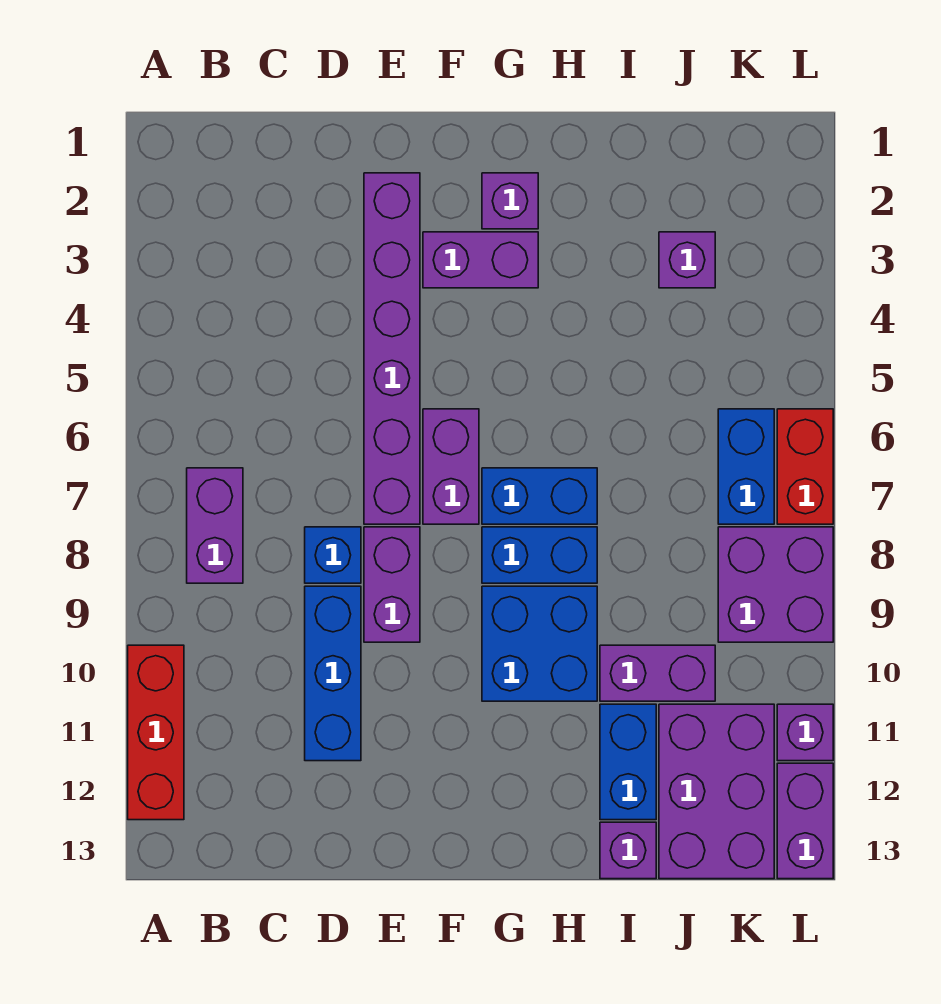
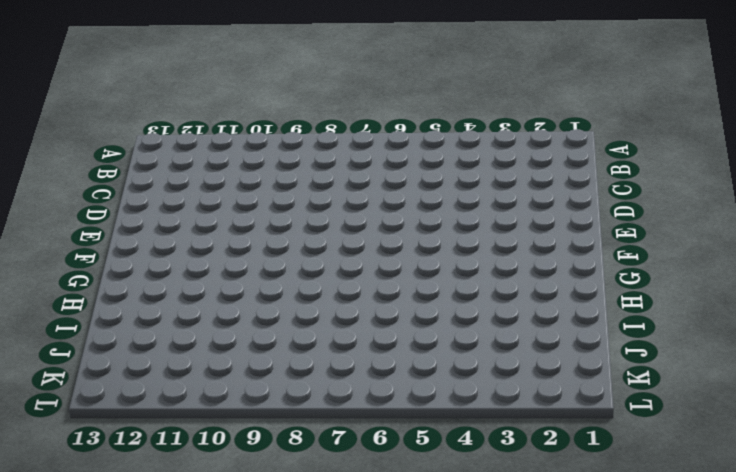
none -> red 1x3 brick [128,645,184,820]
none -> purple 1x2 brick [187,468,243,583]
none -> blue 1x1 brick [305,527,361,583]

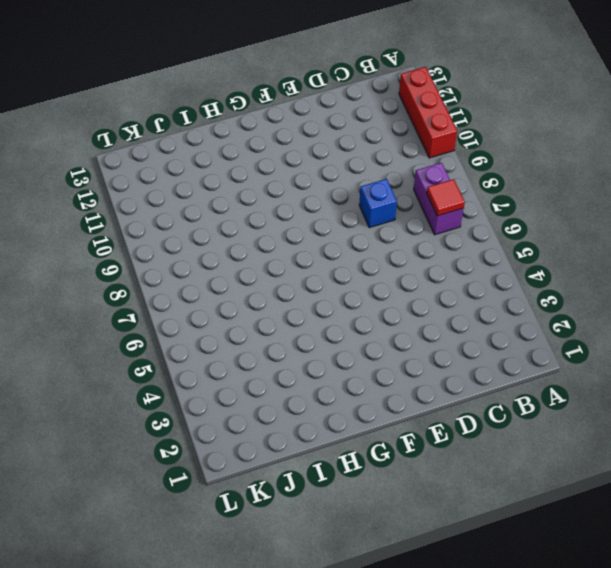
red 1x1 tile [427,179,465,216] -> none
none -> blue 1x3 brick [305,586,361,761]
none -> purple 1x6 brick [364,173,420,524]
none -> purple 1x2 brick [364,527,420,642]

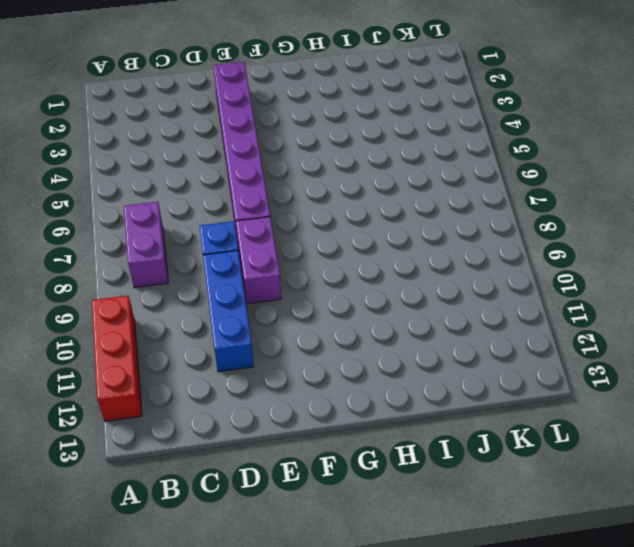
none -> purple 1x2 brick [423,232,538,288]
none -> purple 1x2 brick [423,409,479,524]
none -> purple 1x1 brick [482,173,538,229]

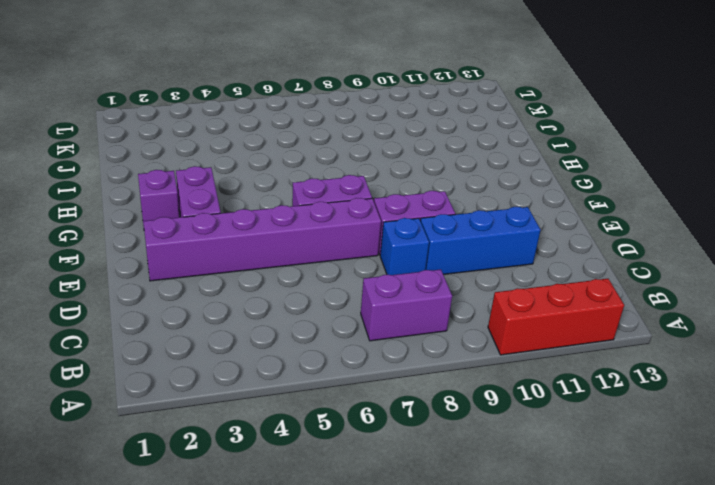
none -> blue 1x2 brick [482,468,597,524]
none -> blue 1x2 brick [482,527,597,583]
none -> blue 2x2 brick [482,586,597,701]

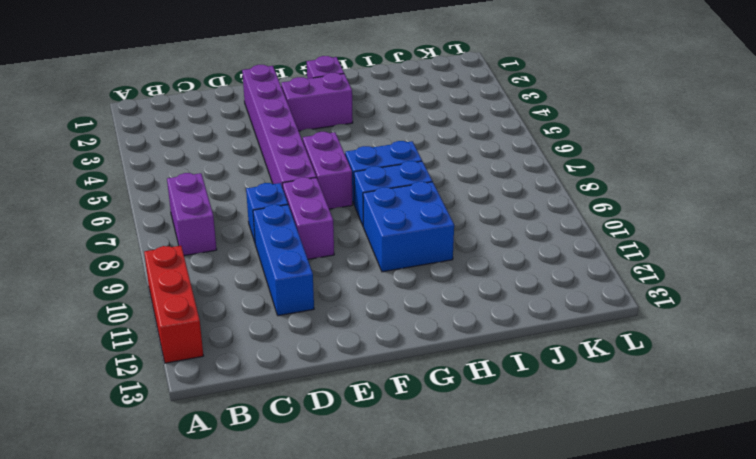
none -> purple 1x2 brick [600,645,715,701]
none -> blue 1x2 brick [600,704,656,820]
none -> purple 1x1 brick [600,822,656,879]

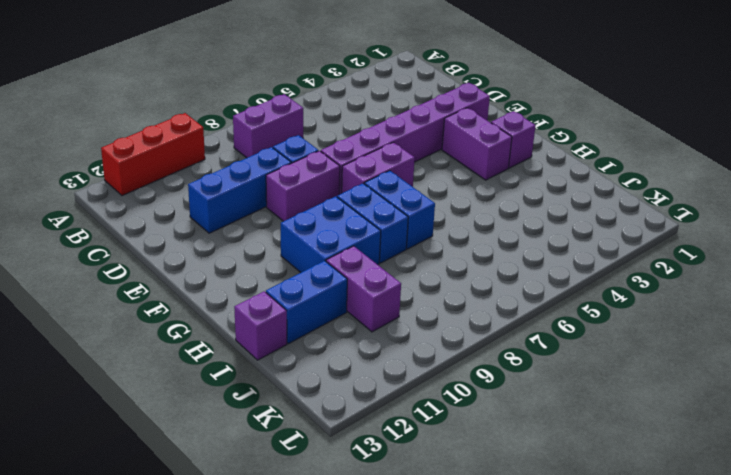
none -> purple 1x1 brick [659,232,715,288]
none -> purple 2x3 brick [659,704,774,879]
none -> blue 1x2 brick [718,409,774,524]

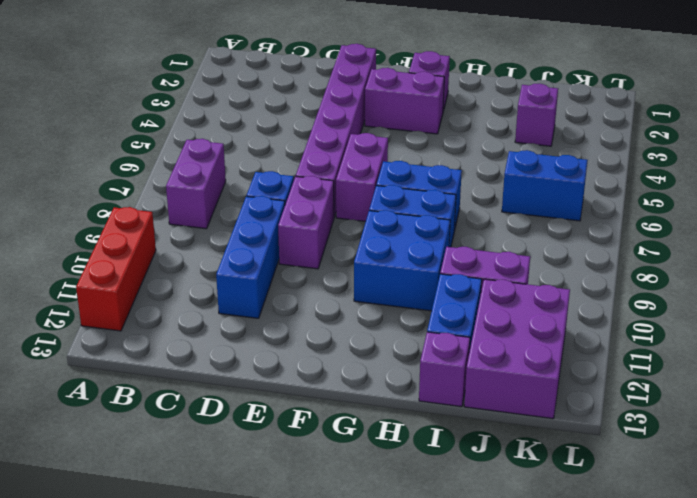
blue 1x2 brick [502,150,588,221] -> blue 1x2 brick turned to [718,409,774,524]
none -> purple 2x2 brick [718,527,833,642]
none -> red 1x2 brick [777,409,833,524]
none -> purple 1x1 brick [777,704,833,761]

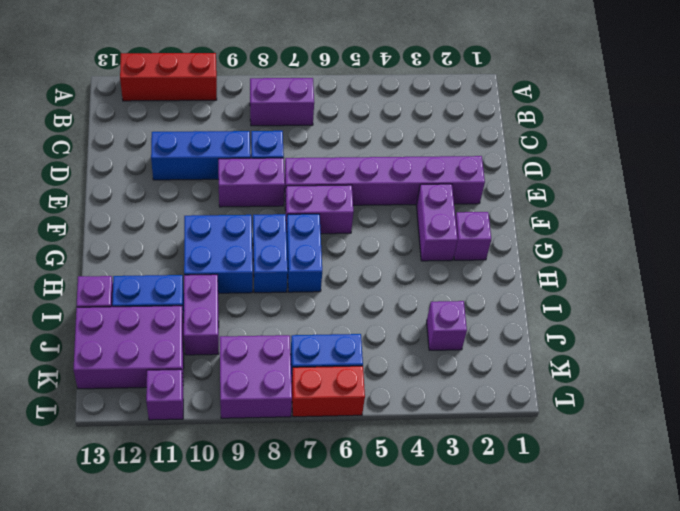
none -> purple 1x2 brick [777,763,833,879]

